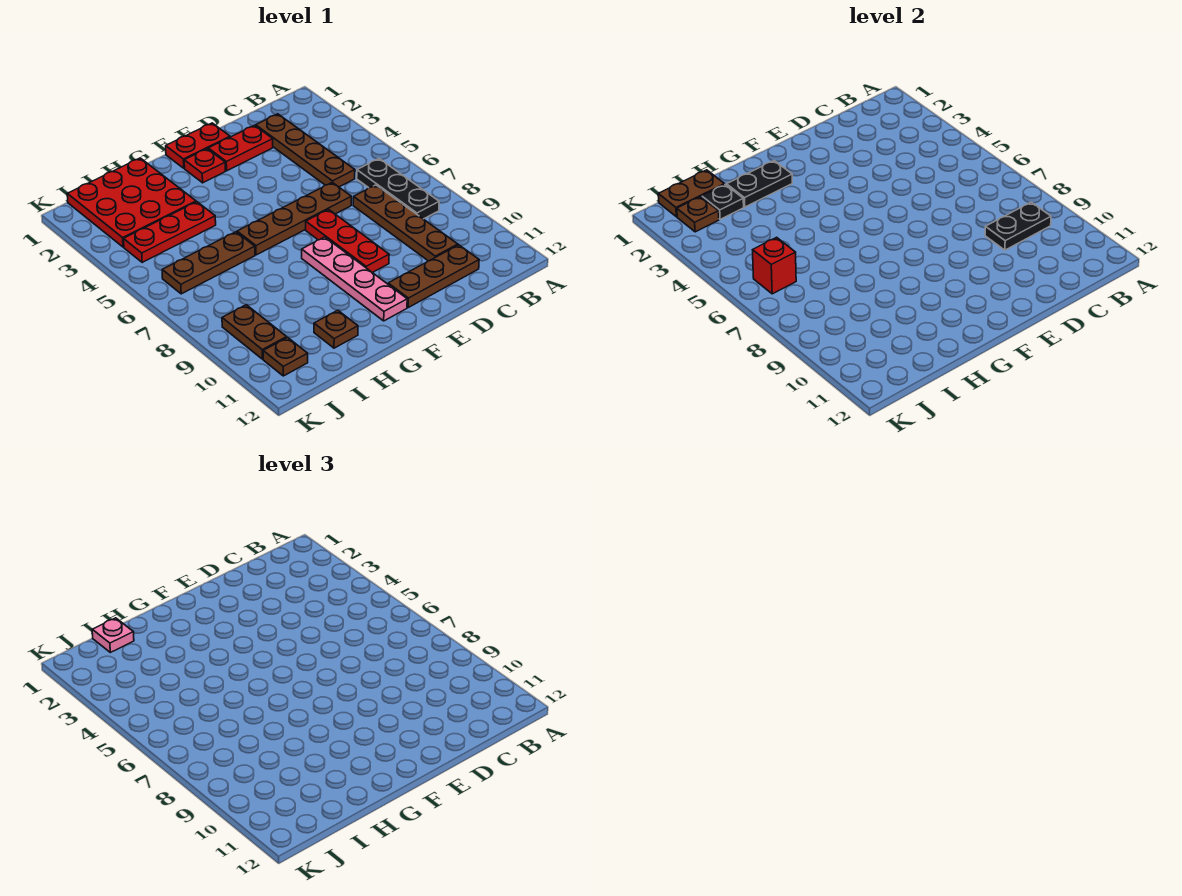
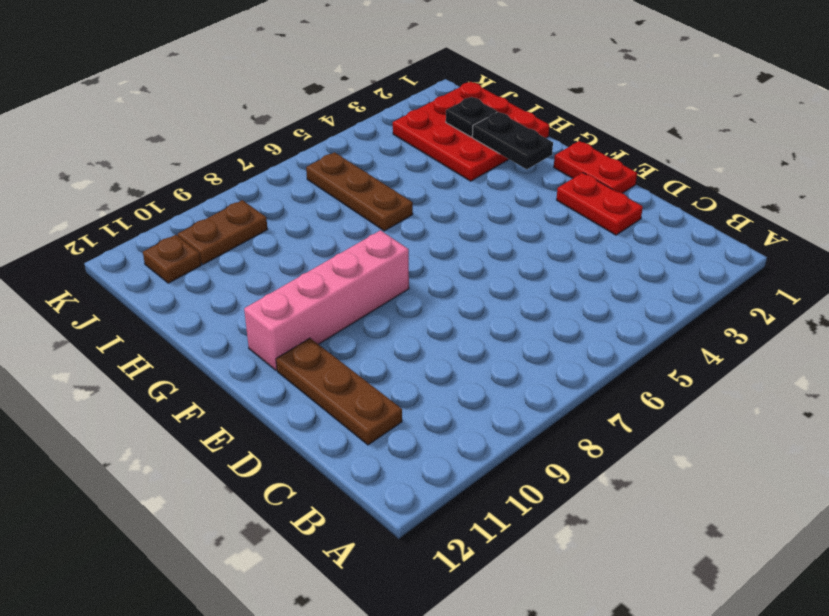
pink 1x4 brick [244,230,409,370] -> pink 1x4 plate [302,237,407,321]
none -> black 1x3 plate [357,159,439,219]
none -> brown 1x4 plate [256,114,355,187]
none -> brown 1x4 plate [353,185,458,261]

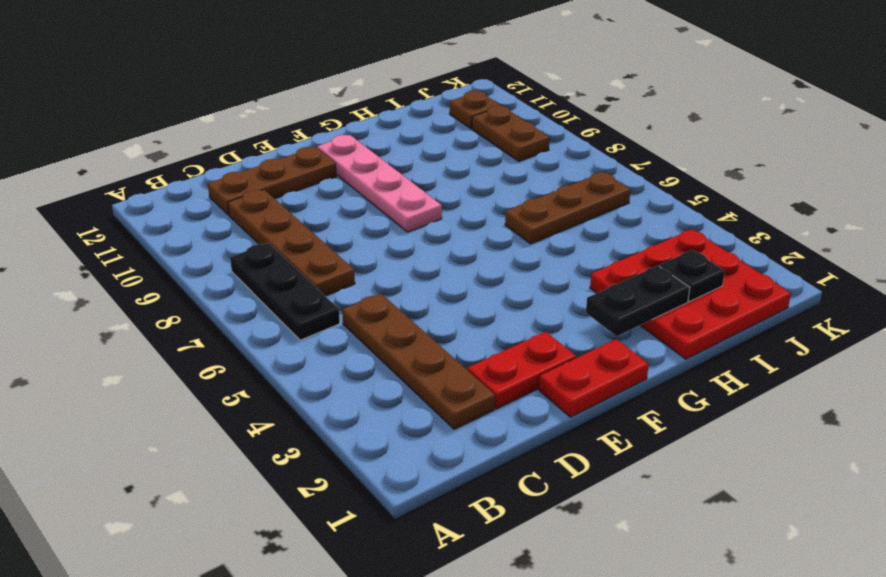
none -> brown 1x4 plate [237,182,351,255]
none -> red 1x3 plate [306,209,389,273]
none -> red 1x1 plate [184,149,225,183]

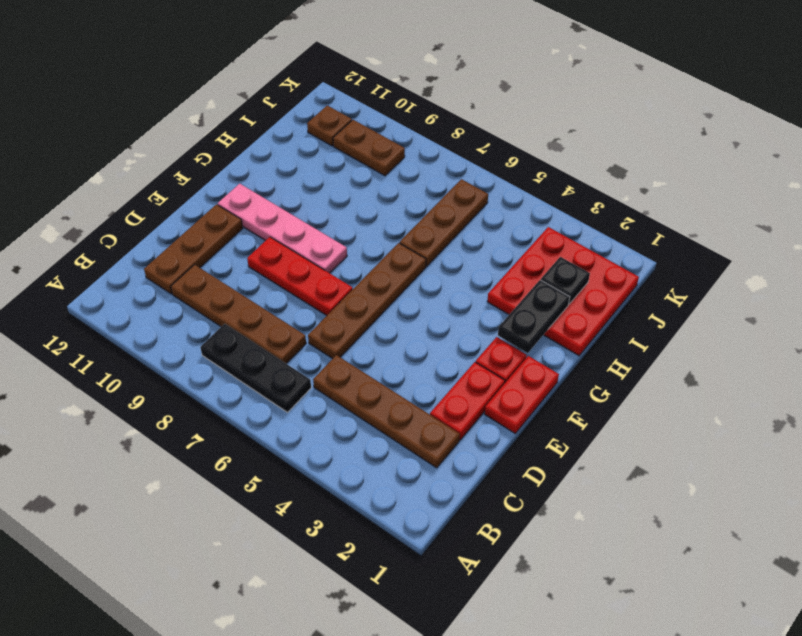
none -> red 1x3 plate [124,202,216,262]
none -> brown 1x1 plate [314,310,358,348]
none -> black 1x2 plate [985,202,1051,250]

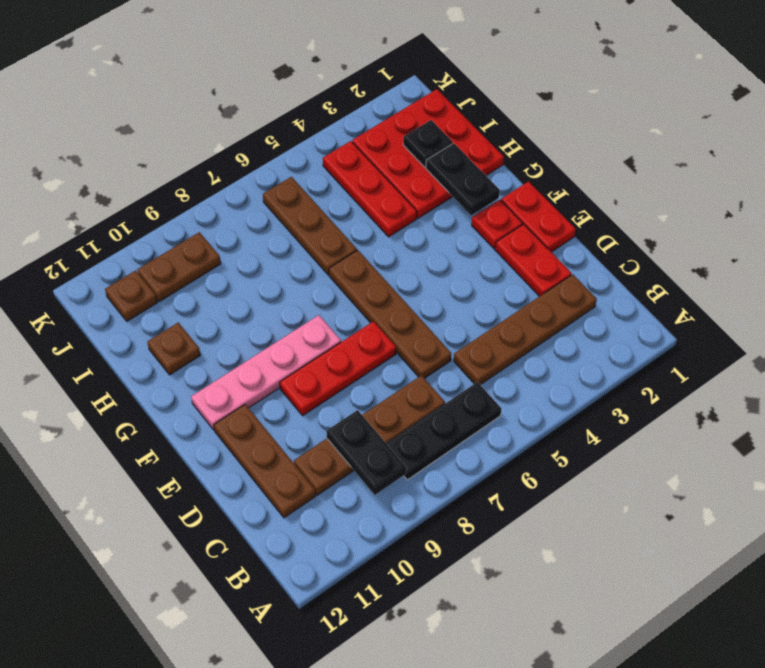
none -> brown 1x2 plate [658,170,725,217]
none -> brown 1x1 plate [677,197,719,232]
none -> red 1x1 brick [753,237,796,294]

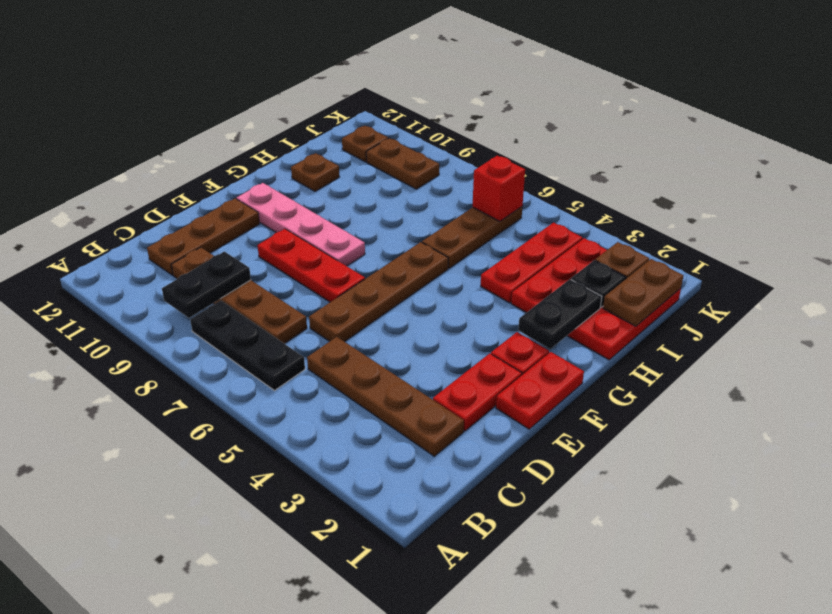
none -> pink 1x1 plate [92,618,134,652]

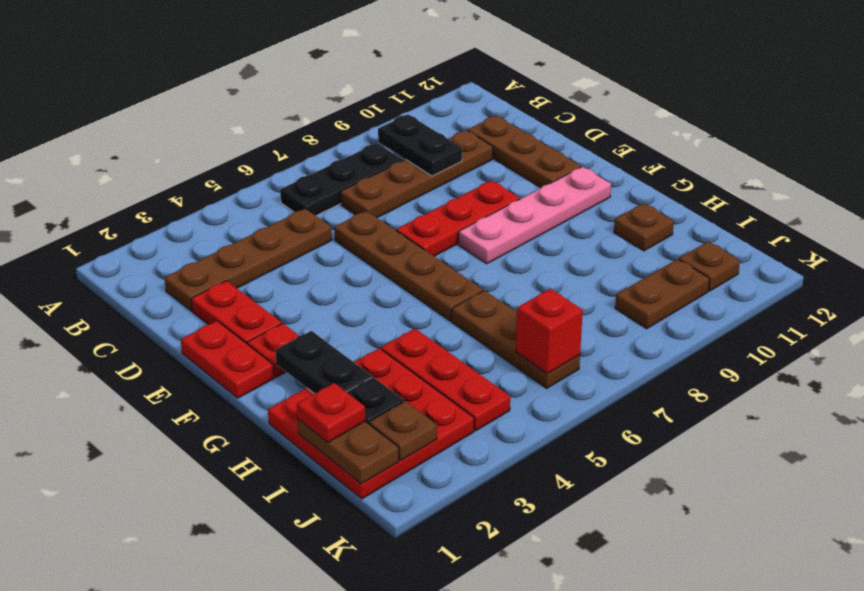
red 1x1 plate [297,383,365,442] -> pink 1x1 plate [92,618,134,652]

